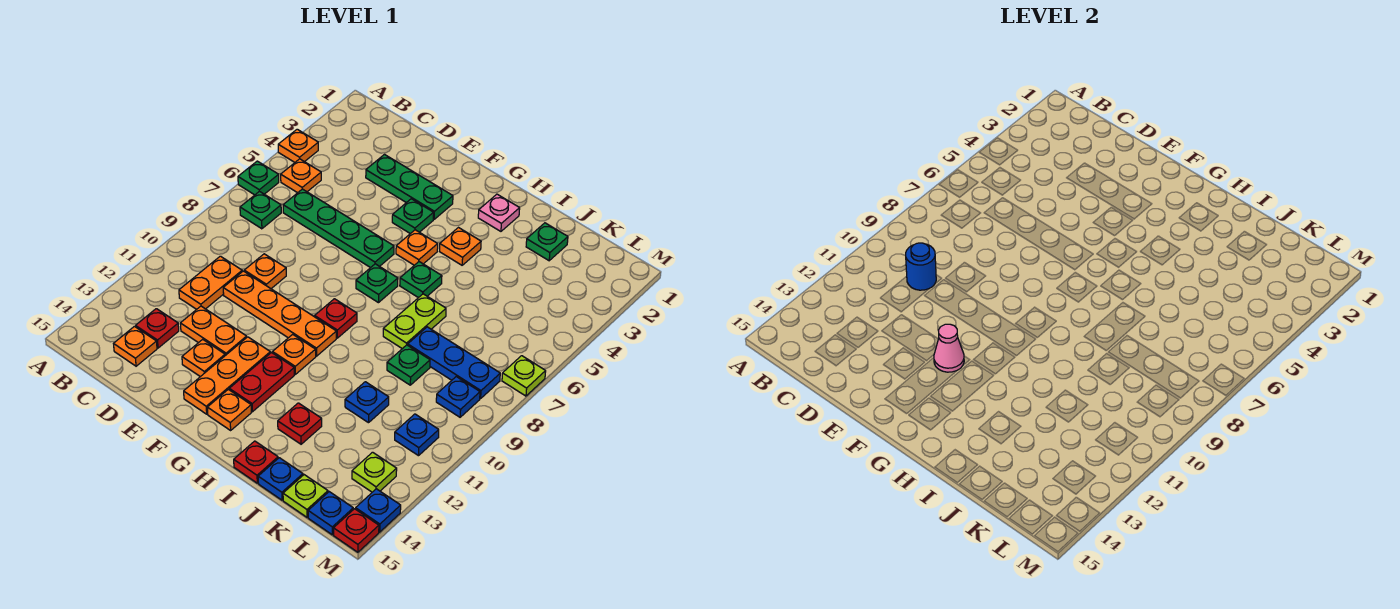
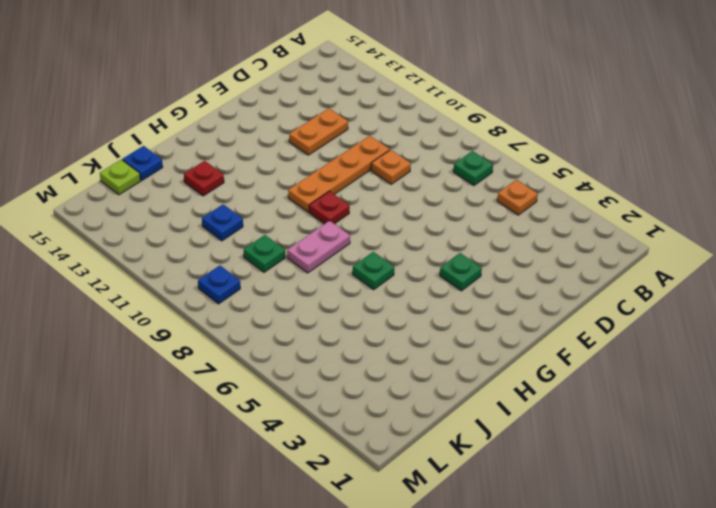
pink 1x2 plate [287,221,350,273] -> lime 1x2 plate [383,294,446,349]
none -> orange 1x1 plate [278,129,318,162]
none -> green 1x1 plate [238,161,279,195]
none -> green 1x4 plate [283,189,394,268]
none -> orange 1x2 plate [179,256,242,309]

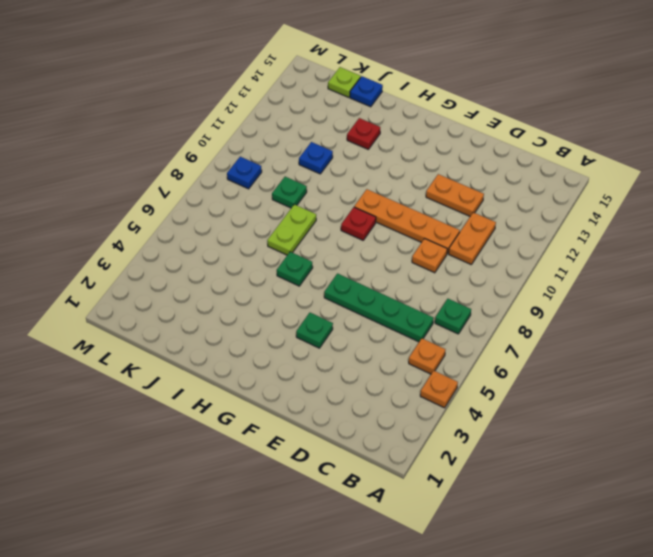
none -> green 1x1 plate [238,161,279,195]
none -> red 1x1 plate [136,309,179,348]
none -> orange 1x1 plate [114,326,157,366]
none -> green 1x3 plate [366,155,453,219]

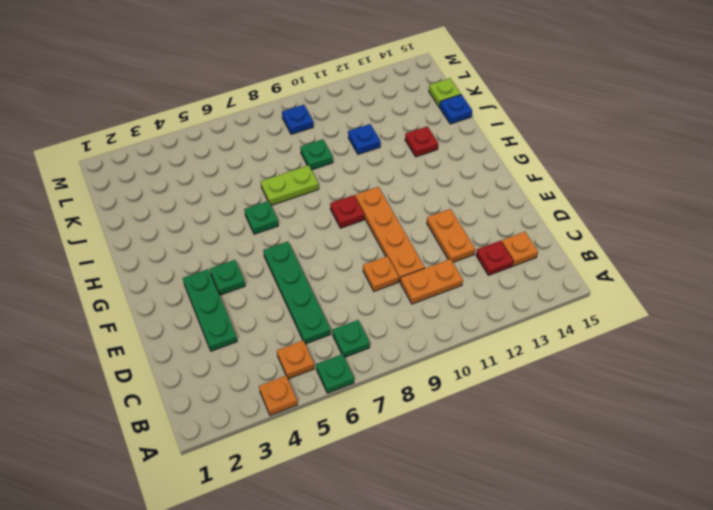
none -> orange 1x1 plate [182,339,225,377]
none -> orange 1x3 plate [184,337,270,414]
none -> orange 1x1 plate [396,230,438,265]
none -> green 1x1 plate [356,264,398,303]

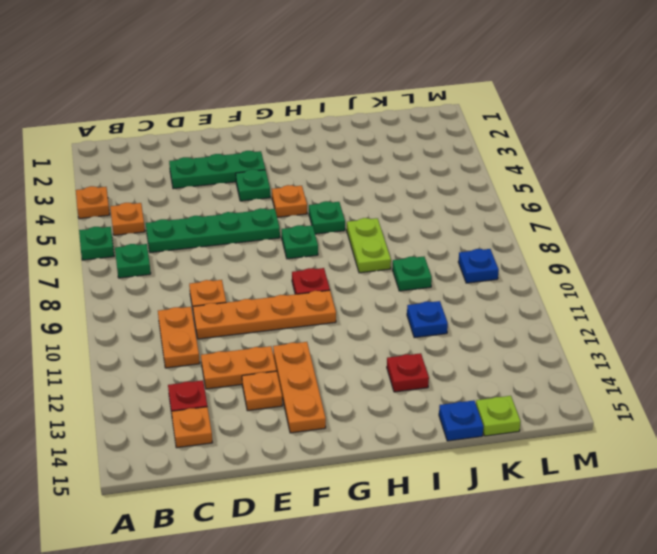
none -> orange 1x1 plate [273,334,316,374]
none -> red 1x2 plate [229,353,294,412]
none -> orange 1x1 plate [207,389,251,430]
none -> pink 1x1 plate [478,194,520,231]

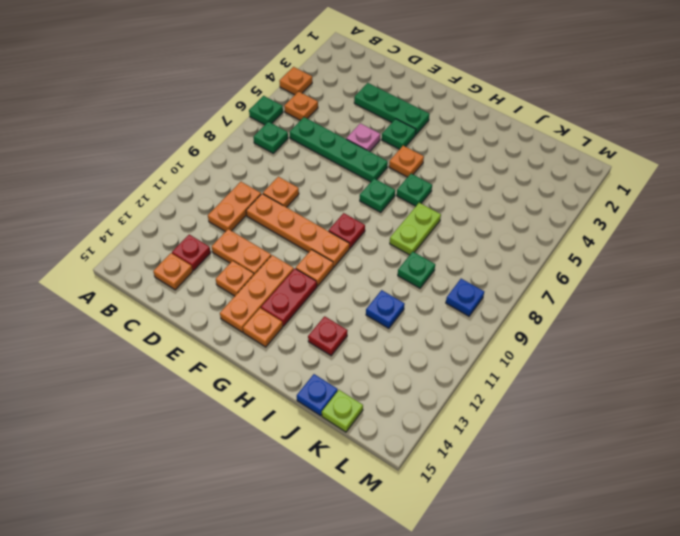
pink 1x1 plate [346,123,380,152] -> pink 1x1 plate moved to [478,194,520,231]
none -> orange 1x1 plate [440,228,481,265]
none -> red 1x1 plate [234,441,278,483]
none -> green 1x1 plate [526,223,568,261]
none -> blue 1x3 plate [408,327,500,399]

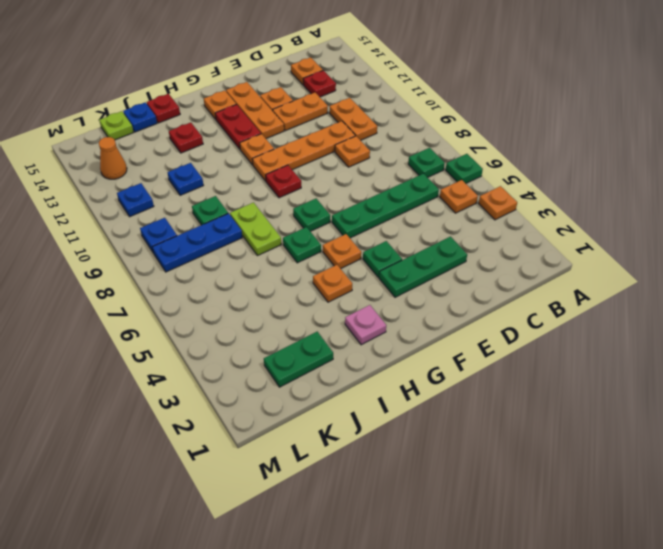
green 1x2 plate [264,332,333,387] -> green 1x1 plate [526,223,568,261]
orange 1x1 cone [99,137,127,179] -> lime 1x1 plate [352,452,397,492]
none -> blue 1x1 plate [308,492,353,535]
none -> lime 1x1 plate [502,356,546,396]
none -> blue 1x1 plate [356,489,401,532]
none -> red 1x1 plate [334,509,379,552]

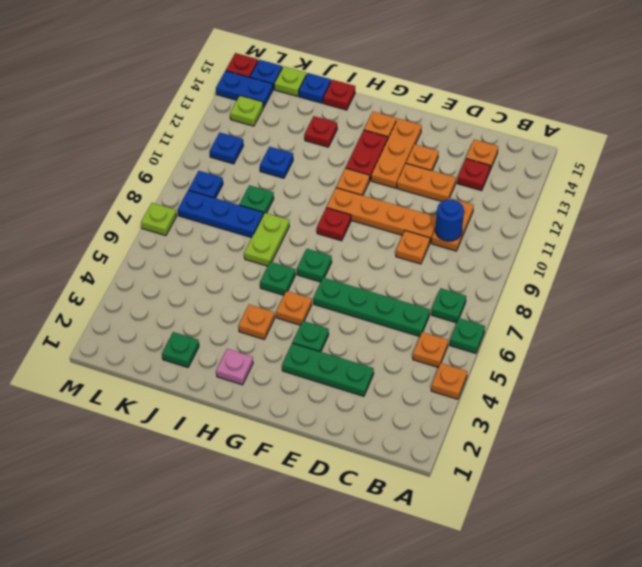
blue 1x2 plate [216,71,273,108] -> blue 1x1 plate [356,489,401,532]
none -> pink 1x1 cone [934,324,964,372]

